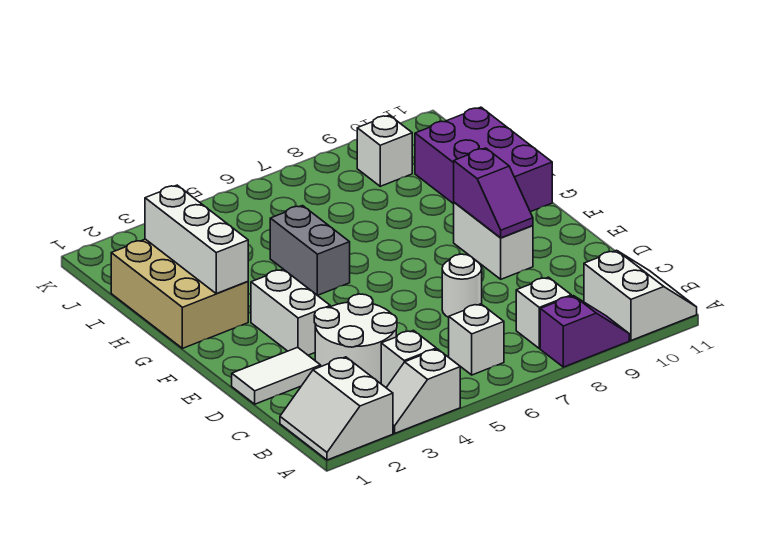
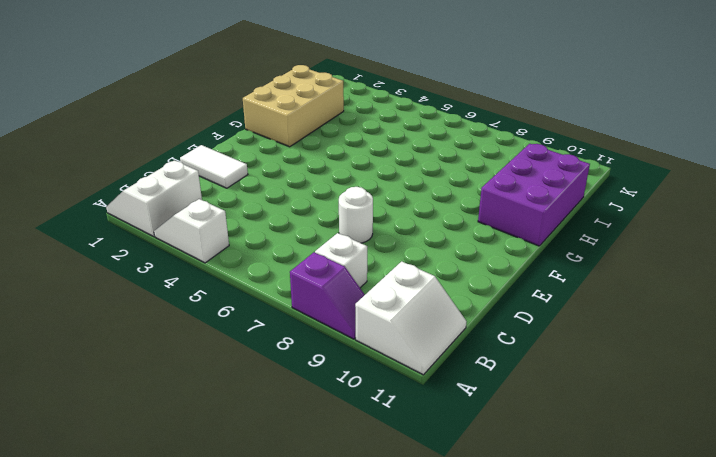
none -> white 1x1 brick [381,330,436,387]
none -> white 1x1 brick [449,304,504,375]
none -> white 2x2 round brick [314,294,397,383]

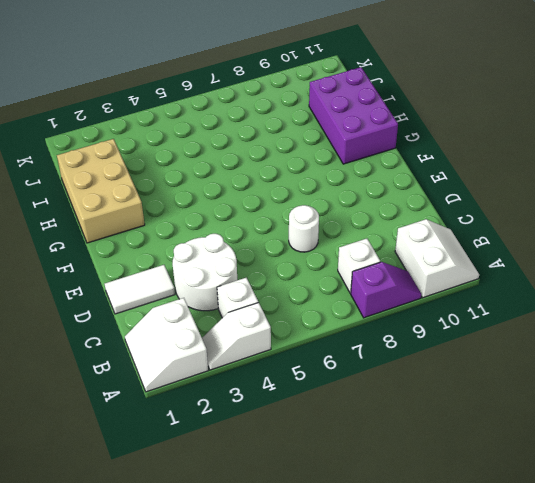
none -> white 1x1 brick [449,304,504,375]
none -> white 1x2 brick [251,269,330,355]
none -> white 1x2 brick [454,202,533,279]

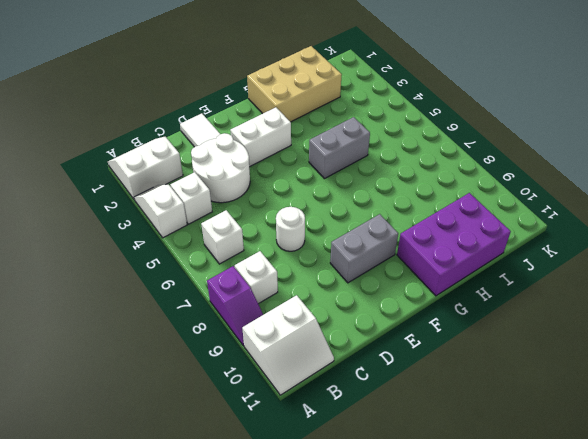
grey 1x2 brick [330,214,398,283] -> white 1x2 brick [454,202,533,279]
none -> white 1x1 brick [357,115,412,186]
none -> purple 1x2 slope [454,148,533,238]
none -> white 1x3 brick [145,185,248,294]

